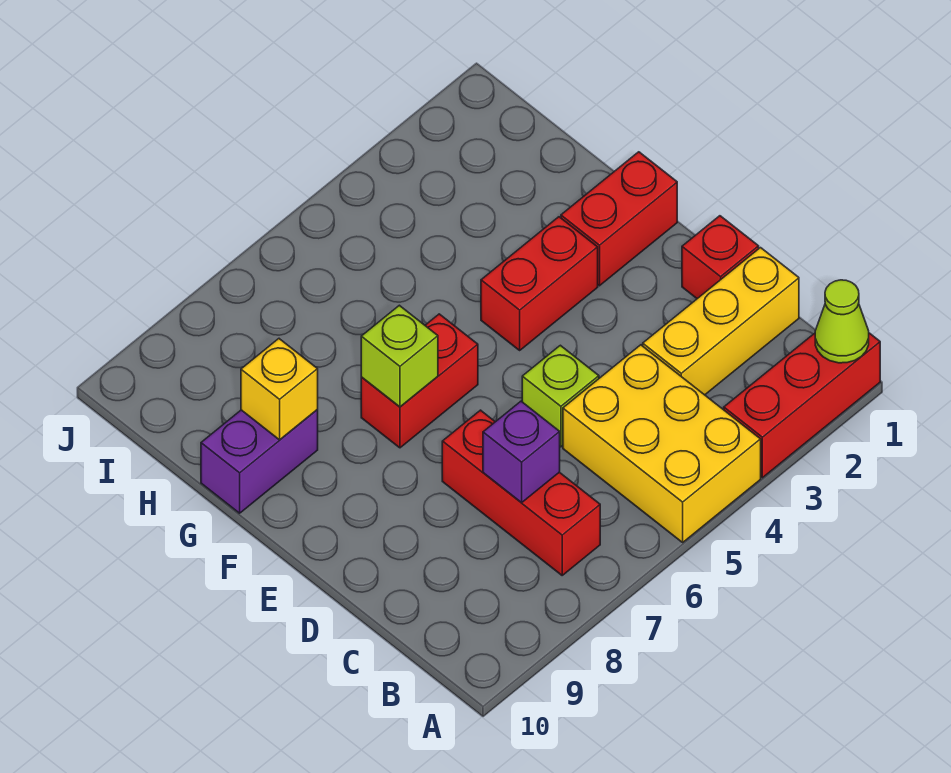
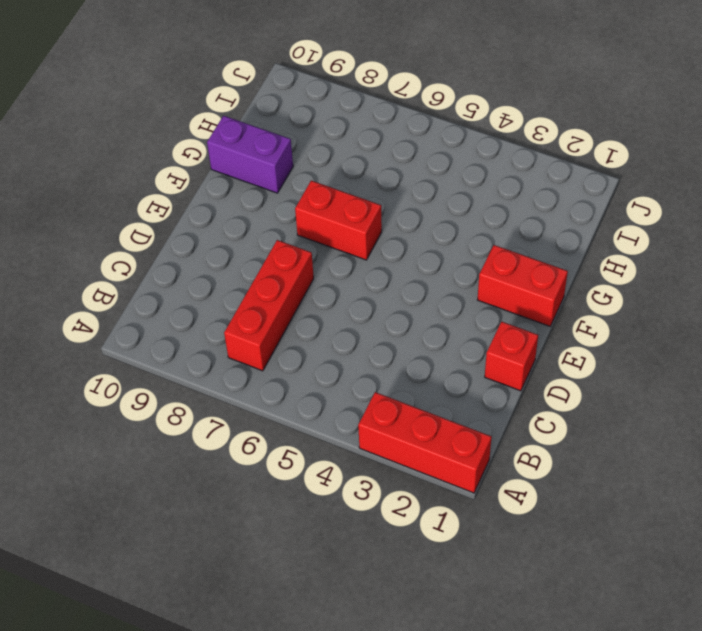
none -> yellow 2x3 brick [563,345,761,542]
none -> yellow 1x3 brick [643,248,799,395]
none -> lime 1x1 brick [522,345,599,447]

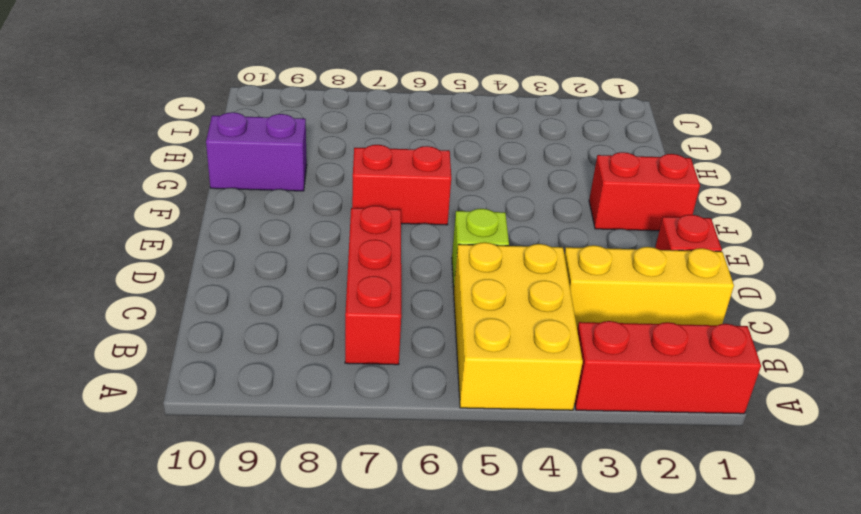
none -> red 1x2 brick [481,217,598,350]
none -> lime 1x1 cone [815,280,869,363]
none -> purple 1x1 brick [483,401,560,503]

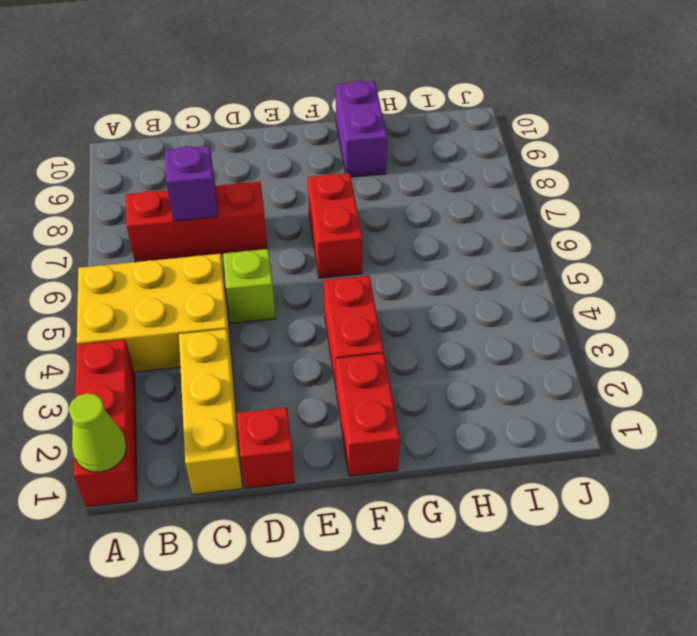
none -> lime 1x1 brick [361,305,438,407]
none -> yellow 1x1 brick [241,339,318,440]

